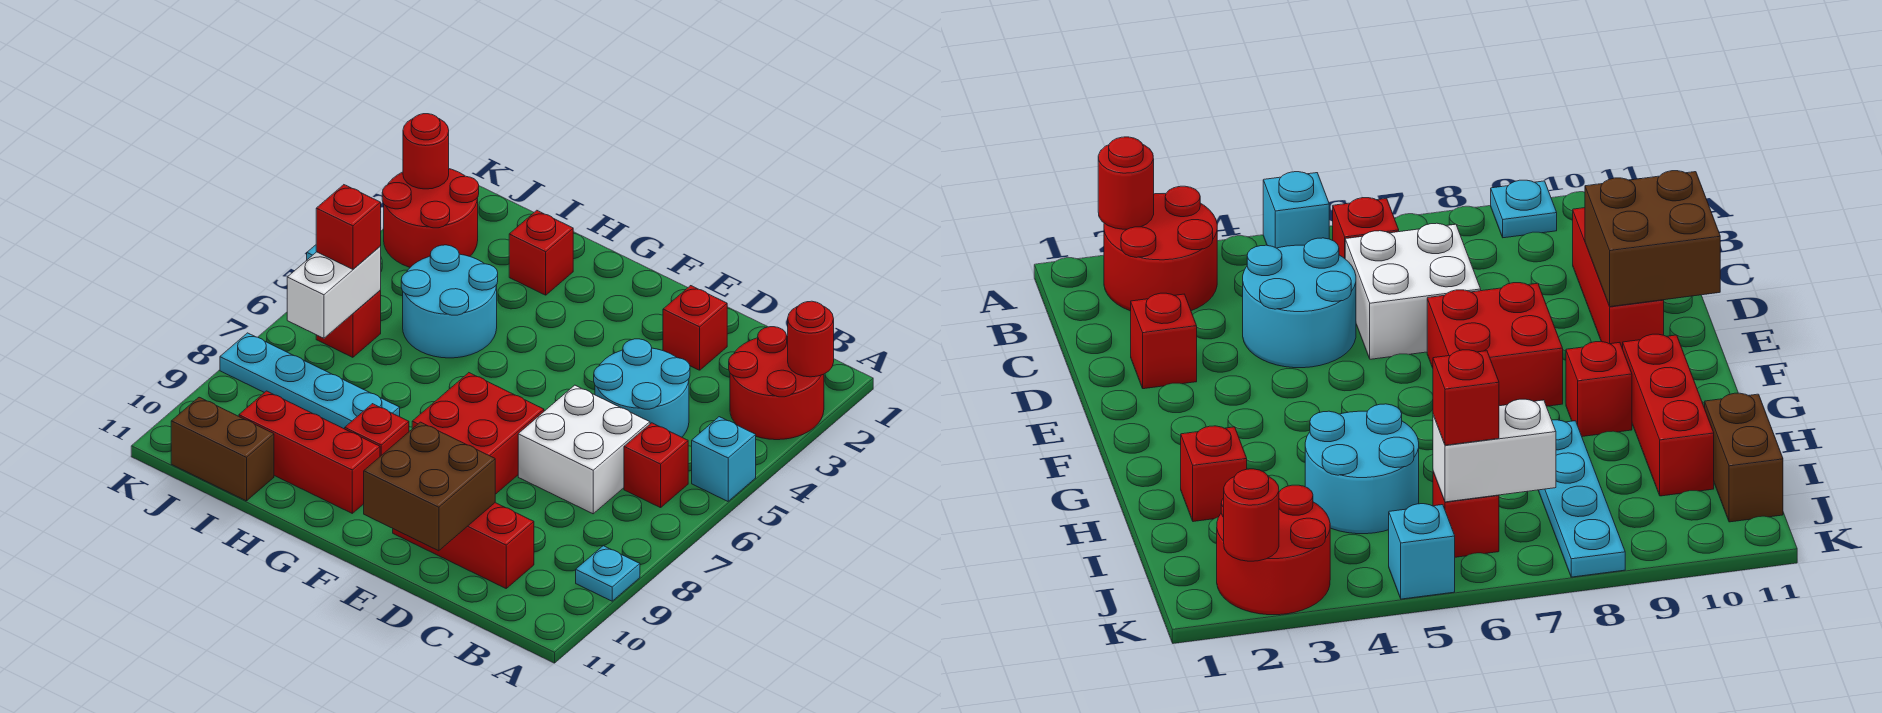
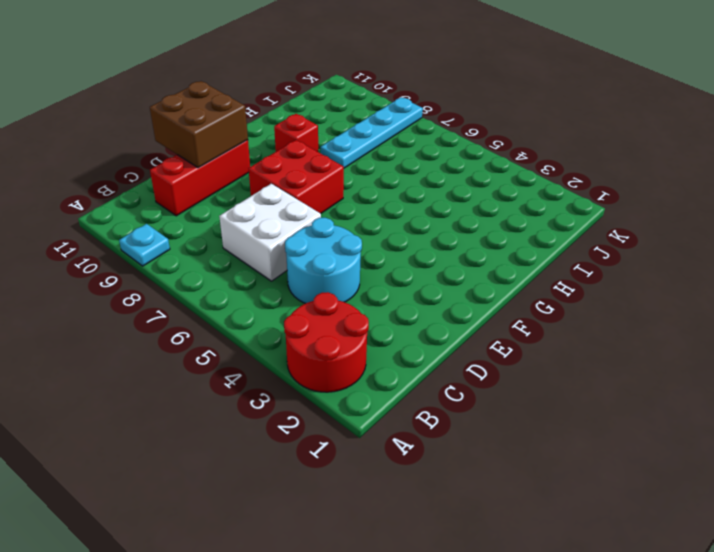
none -> cyan 1x1 brick [692,417,756,501]
none -> red 1x1 brick [624,423,688,508]
none -> red 1x1 brick [663,286,727,370]

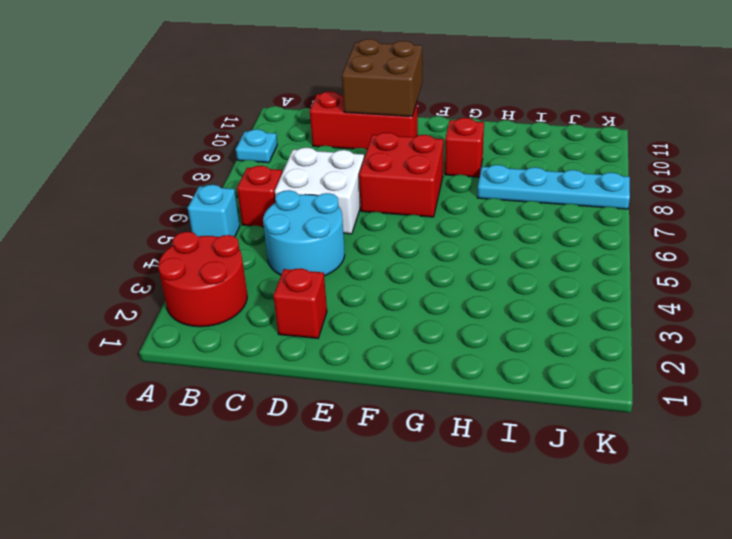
none -> red 1x3 brick [239,391,380,513]
none -> red 1x1 brick [509,210,573,295]
none -> cyan 2x2 round brick [401,245,498,358]

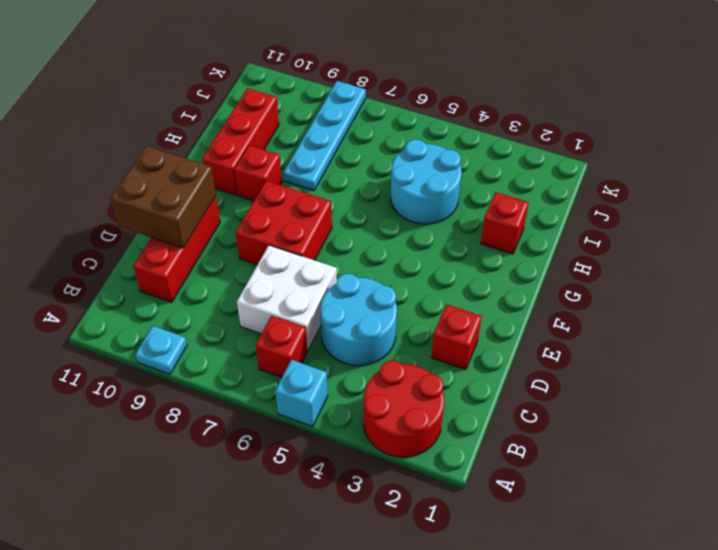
none -> brown 1x2 brick [171,397,274,501]
none -> red 2x2 round brick [382,169,479,267]
none -> red 1x1 brick [316,291,381,357]

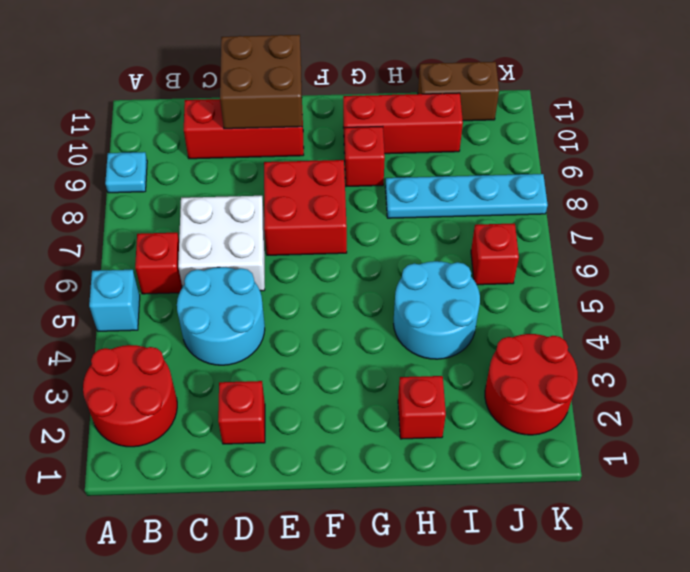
none -> cyan 1x1 brick [1389,504,1455,599]
none -> red 1x1 round brick [788,301,834,377]
none -> white 1x2 brick [287,247,381,338]

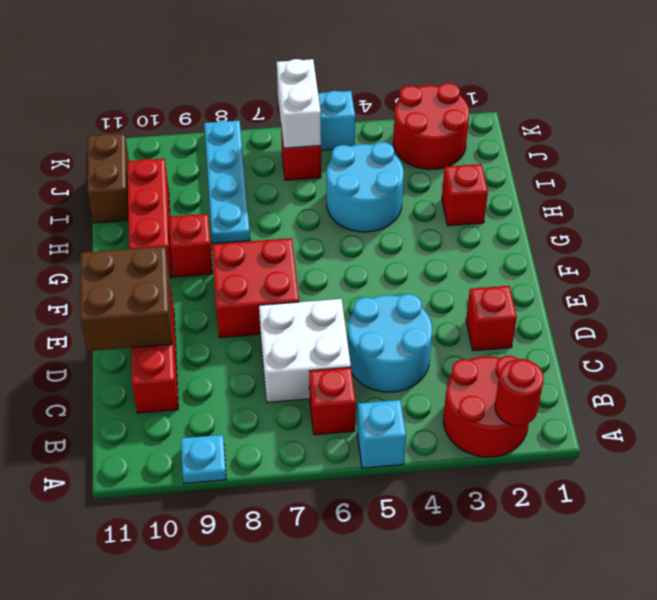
white 1x2 brick [277,59,321,148] -> white 1x2 brick turned to [287,247,381,338]
none -> red 1x1 round brick [403,114,449,189]
none -> red 1x1 brick [316,185,381,269]

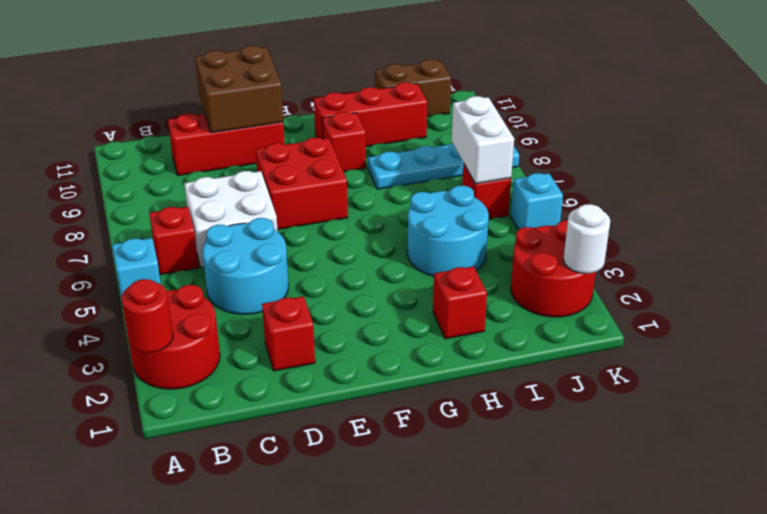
white 1x1 round brick [563,204,610,274] -> red 1x1 round brick [403,114,449,189]
none -> cyan 1x1 plate [576,546,640,601]
none -> red 1x1 brick [316,185,381,269]

